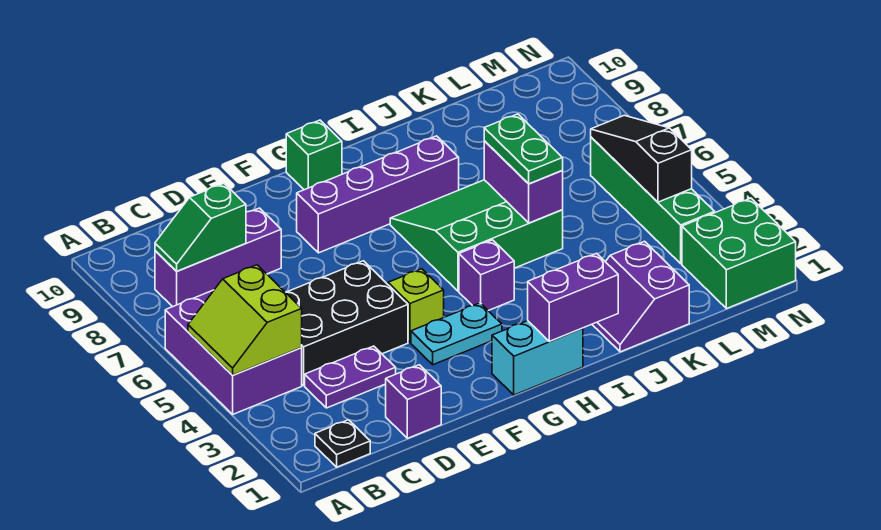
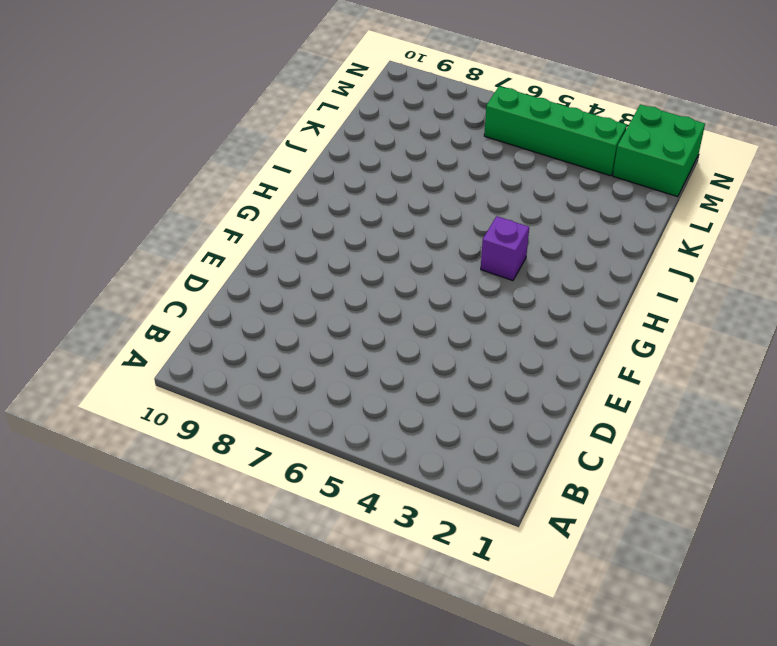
none -> purple 2x3 brick [165,290,302,414]
none -> black 1x1 plate [315,420,370,467]
none -> purple 1x3 brick [155,208,281,307]

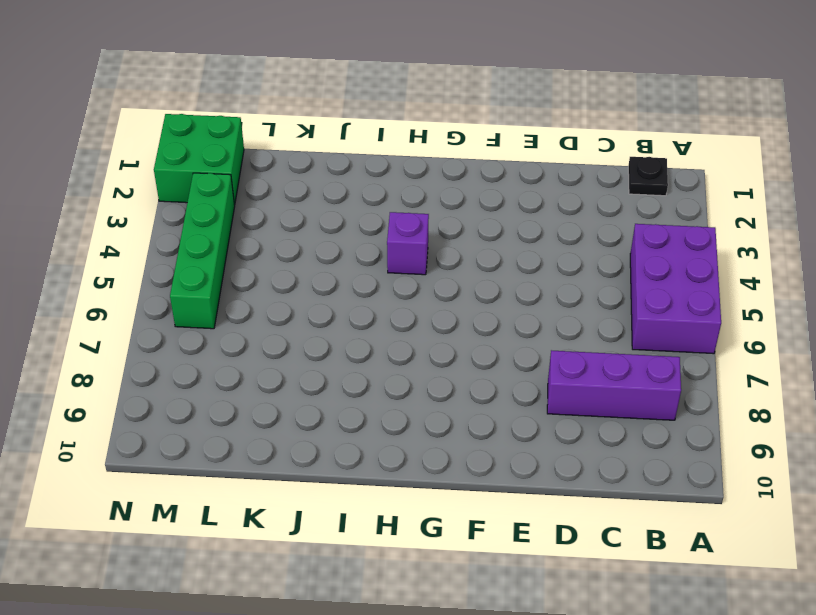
none -> purple 1x2 plate [305,346,396,408]
none -> black 2x3 brick [286,261,408,386]
none -> purple 1x1 brick [386,365,441,438]

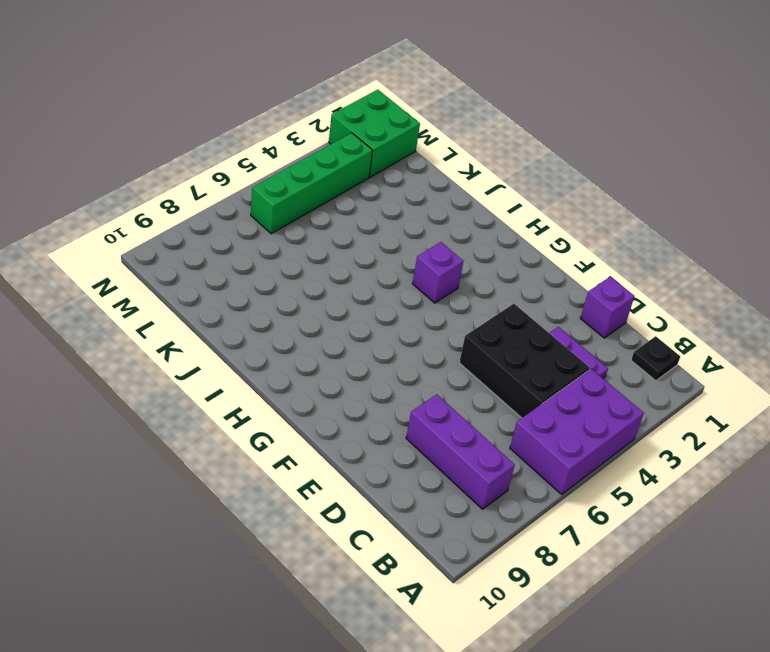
none -> cyan 1x2 plate [411,303,502,365]
none -> lime 1x1 brick [388,269,444,342]
none -> purple 1x4 brick [297,136,459,253]

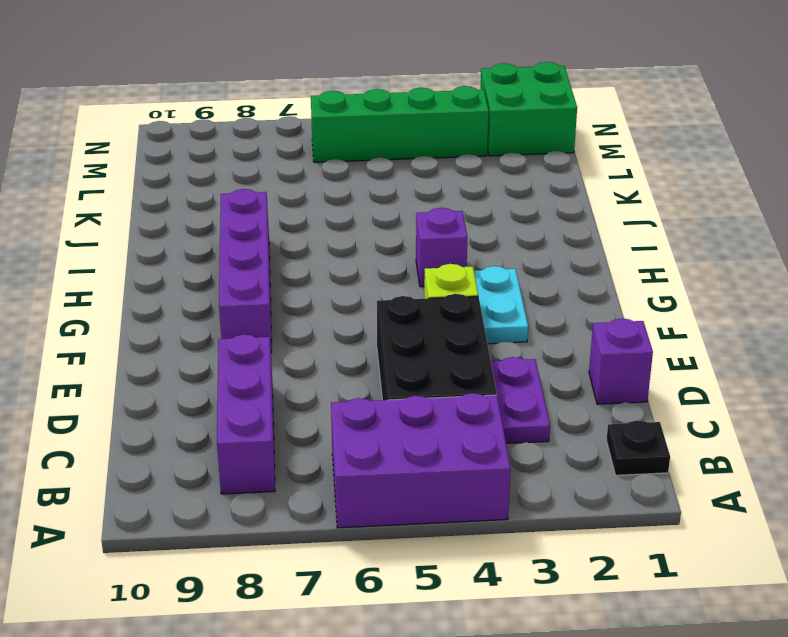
none -> cyan 1x2 brick [492,321,583,395]
none -> green 1x1 brick [286,120,342,190]
none -> green 3x3 slope [390,180,563,291]

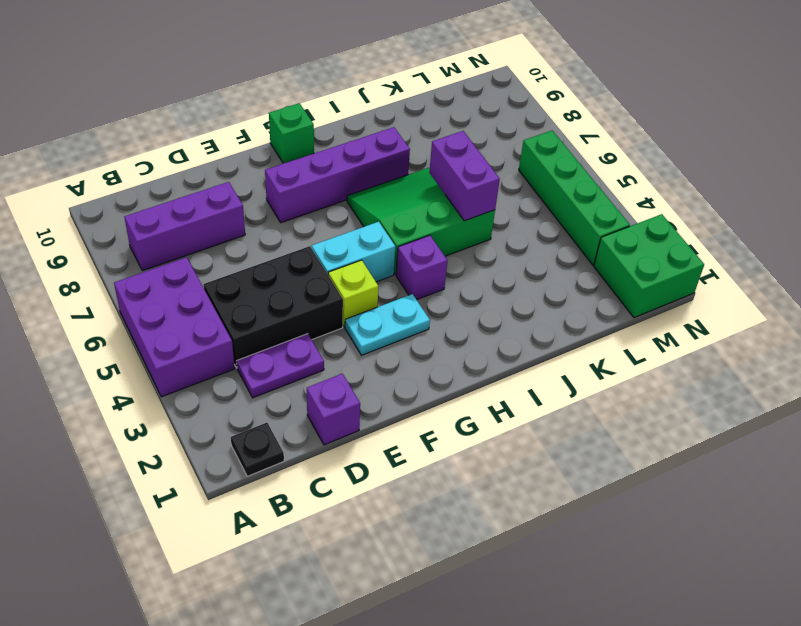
cyan 1x2 brick [312,222,395,282] -> cyan 1x2 brick moved to [492,321,583,395]
none -> purple 2x2 slope [592,241,689,352]
none -> lime 2x2 slope [188,265,302,375]
none -> green 1x2 slope [155,183,246,271]

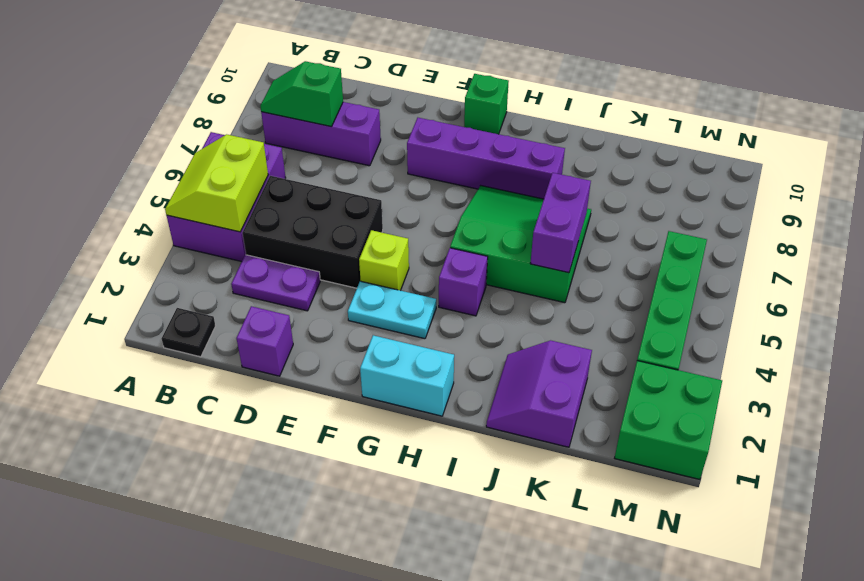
none -> purple 1x2 brick [528,253,618,342]
none -> black 1x3 slope [591,115,692,202]
none -> green 1x2 plate [484,114,563,184]

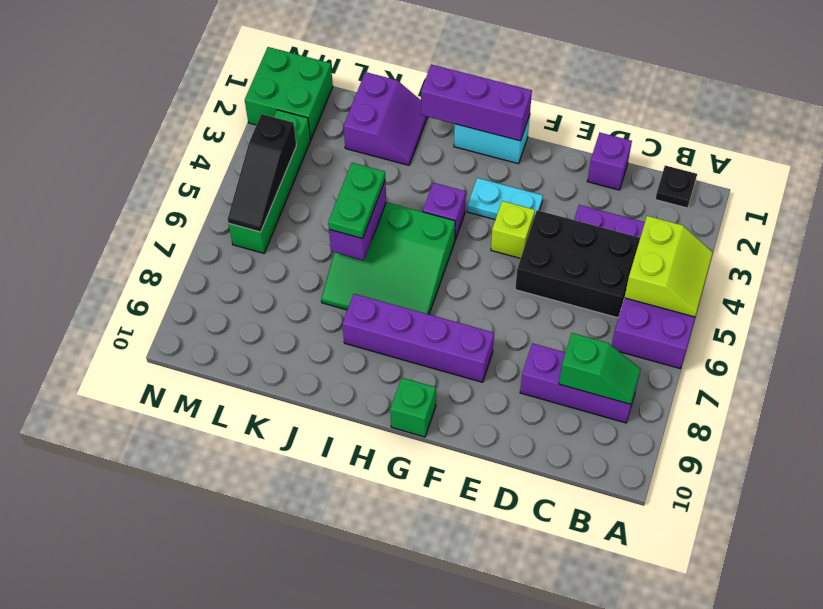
purple 1x3 brick [421,64,532,141] -> purple 1x2 brick [528,253,618,342]

